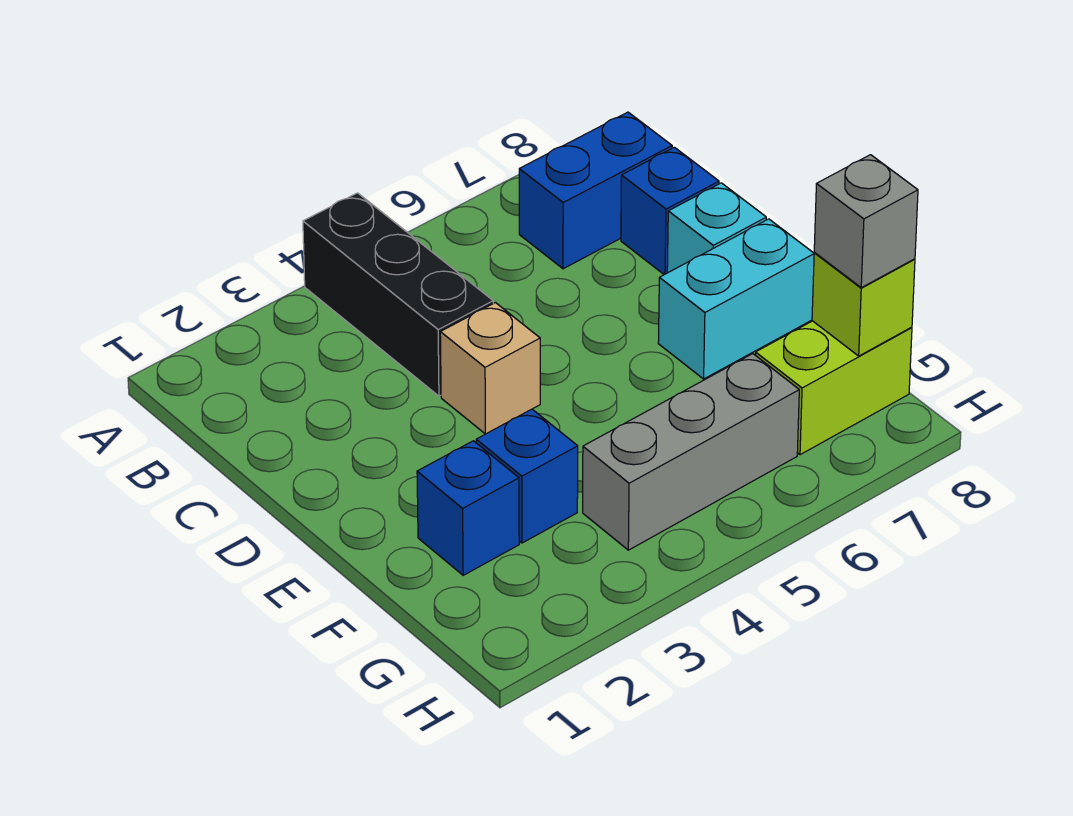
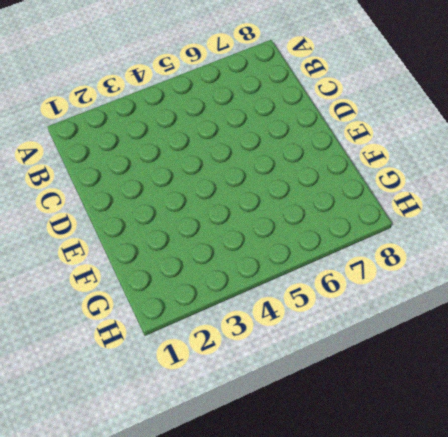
none -> black 1x3 brick [303,193,493,396]
none -> blue 1x2 brick [519,112,672,269]
none -> blue 1x1 brick [621,147,719,275]

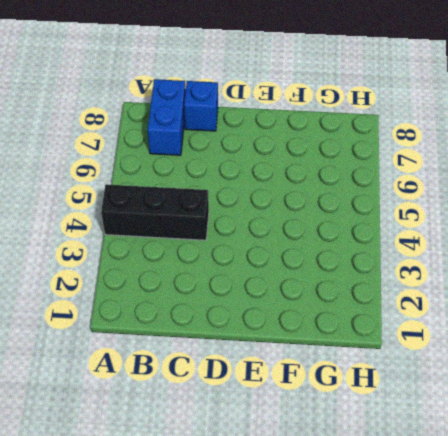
none -> tan 1x1 brick [440,303,540,434]
none -> cyan 1x1 brick [667,183,766,273]
none -> cyan 1x2 brick [658,219,814,379]

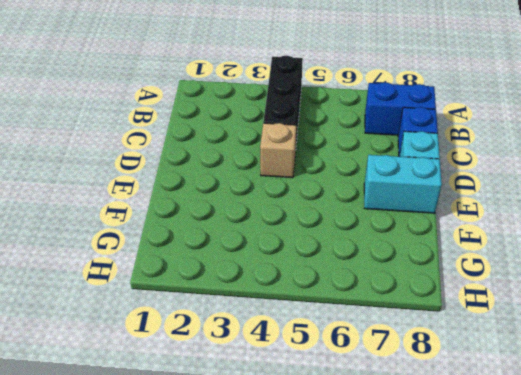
none -> blue 1x1 brick [417,441,519,575]
none -> blue 1x1 brick [476,409,578,543]
none -> grey 1x3 brick [583,354,799,550]

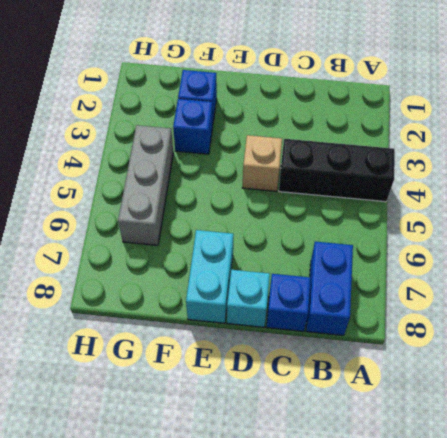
none -> lime 1x2 brick [755,321,912,455]
none -> lime 1x1 brick [812,253,915,356]
none -> grey 1x1 brick [814,155,918,288]

